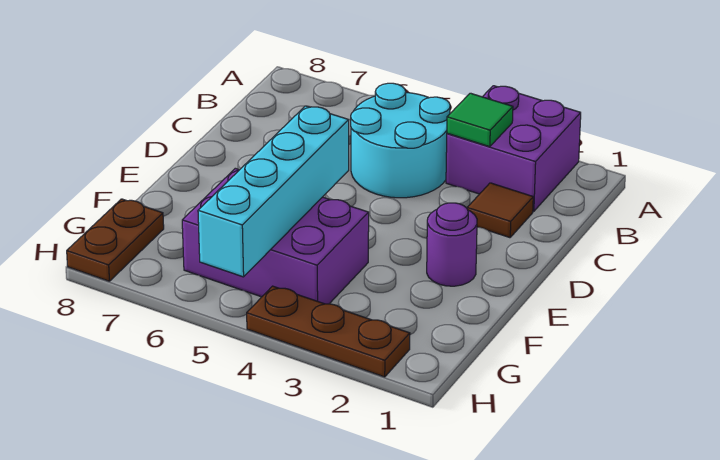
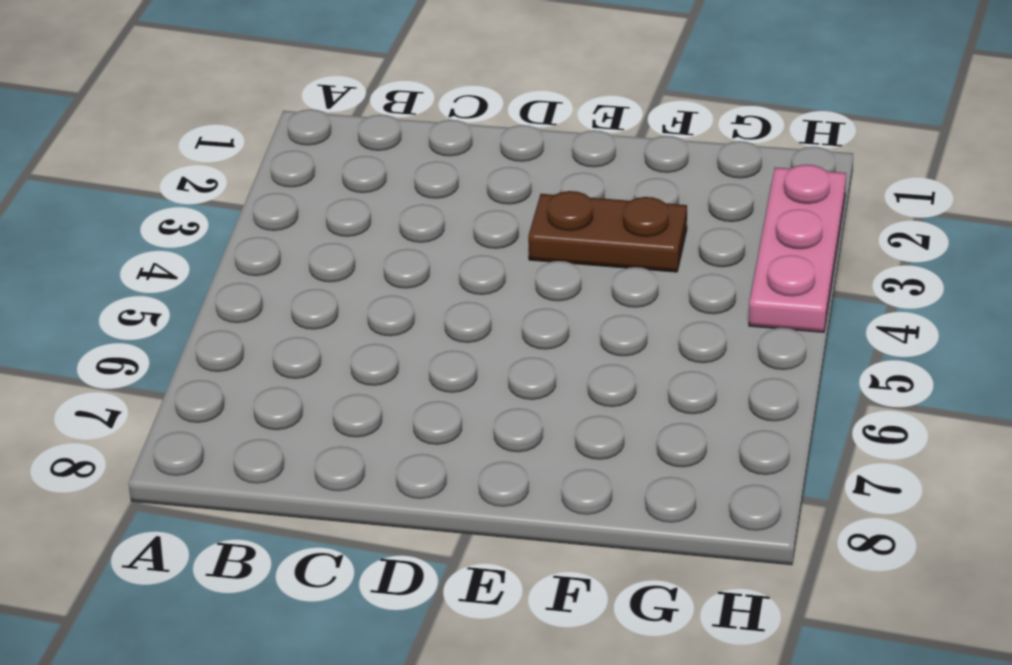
brown 1x2 plate [528,191,687,272] -> brown 1x2 plate moved to [67,199,164,281]
pink 1x3 plate [749,165,846,332] -> brown 1x3 plate [247,286,410,377]
none -> purple 2x2 brick [446,86,581,211]
none -> cyan 2x2 round brick [351,83,450,198]

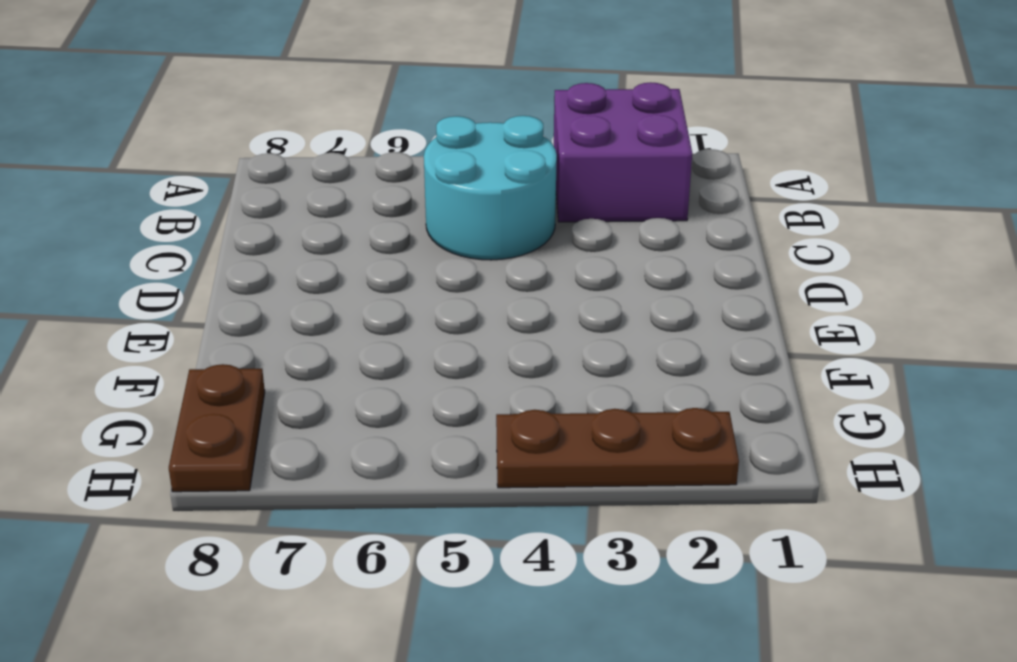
none -> brown 1x1 tile [467,183,533,238]
none -> purple 1x1 round brick [427,203,477,286]

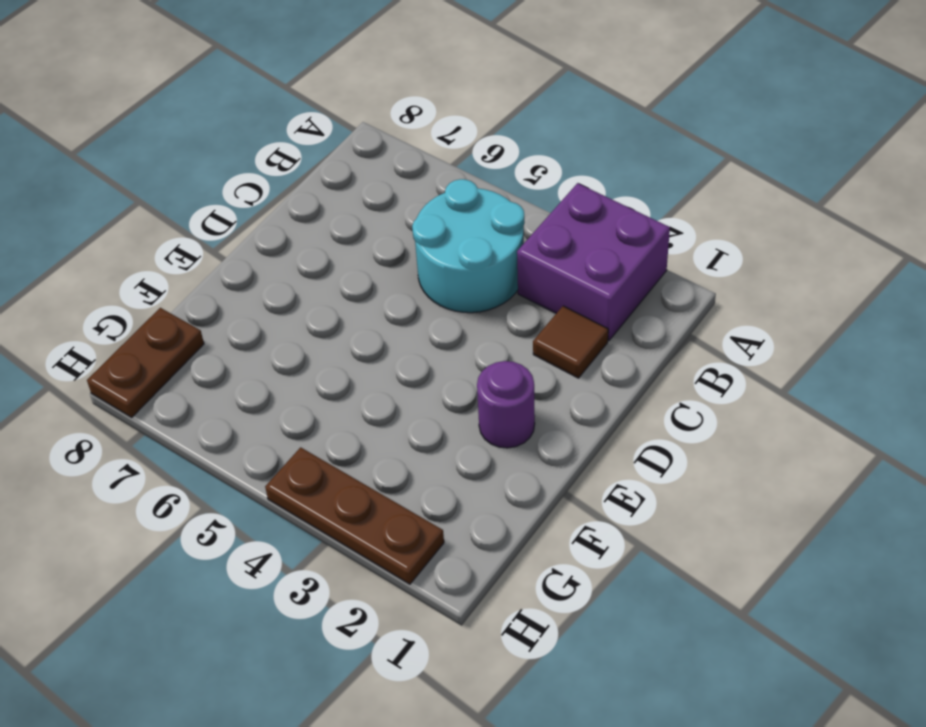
none -> purple 2x3 brick [182,168,369,304]
none -> green 1x1 tile [447,93,513,147]

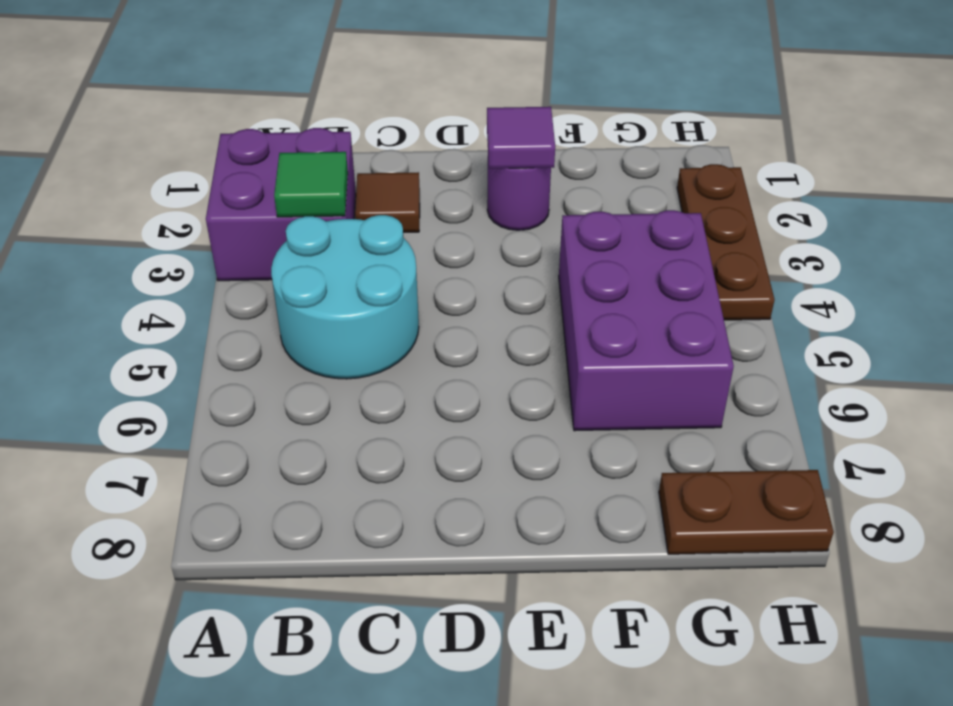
purple 1x1 tile [487,107,555,169] -> none
none -> cyan 1x4 brick [198,106,349,277]

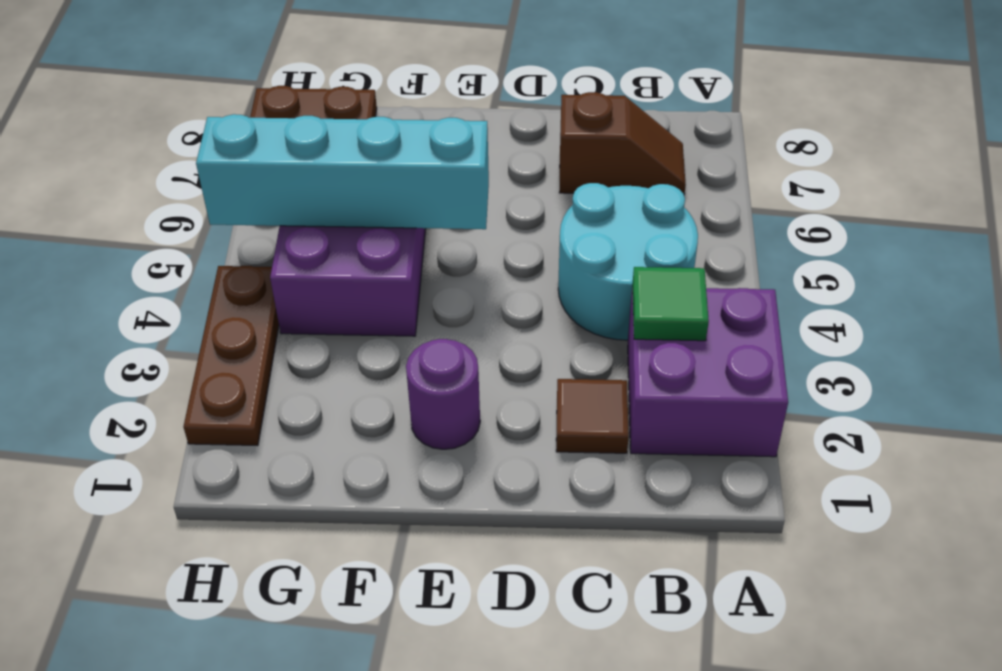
brown 1x2 slope [559,92,686,194] -> none

